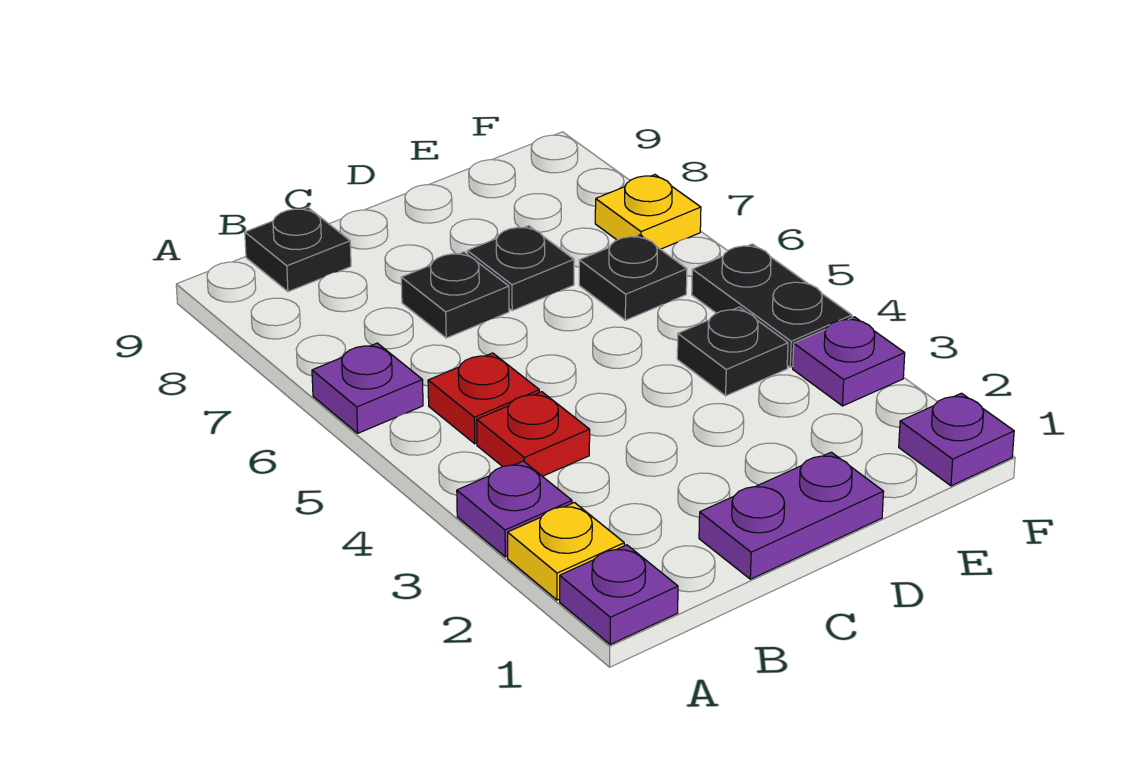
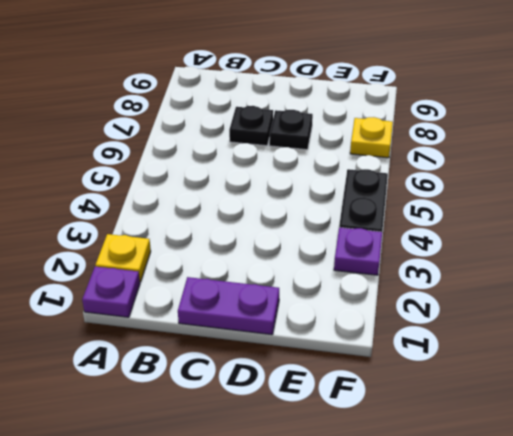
none -> purple 1x1 plate [457,461,572,557]
none -> purple 1x1 plate [312,343,423,433]
none -> red 1x1 plate [477,392,590,476]

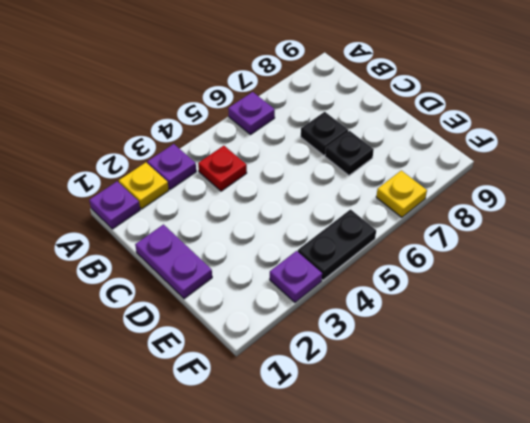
none -> red 1x1 plate [428,353,539,444]
none -> black 1x1 plate [245,207,351,292]
none -> black 1x1 plate [677,307,788,396]

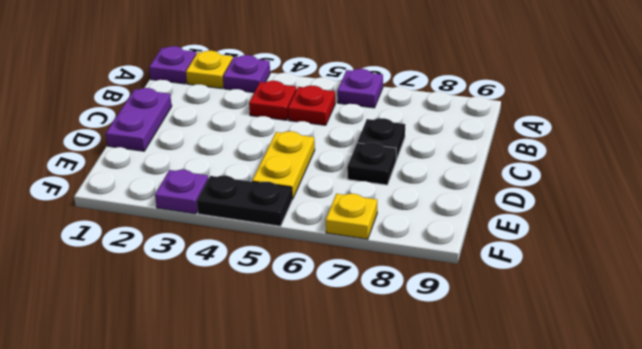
yellow 1x2 plate [252,131,315,199] -> none
none -> black 1x1 plate [245,207,351,292]
none -> black 1x1 plate [677,307,788,396]
none -> black 1x1 plate [579,235,687,320]

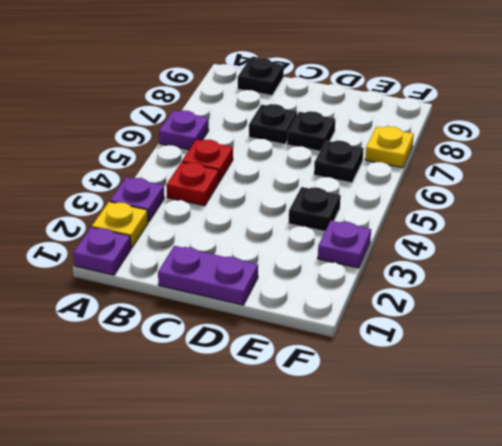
none -> purple 1x1 plate [899,393,1014,486]
none -> black 1x2 plate [692,244,852,367]

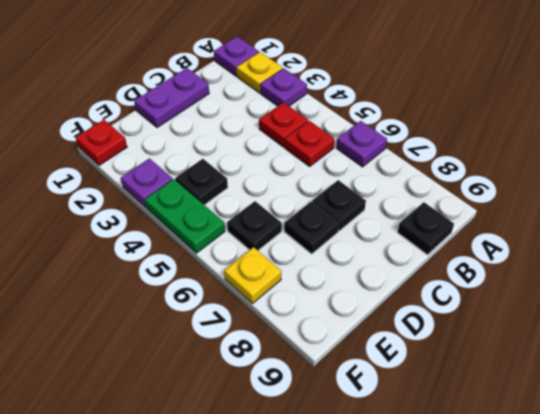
red 1x1 plate [76,120,127,165] -> purple 1x1 plate [899,393,1014,486]
green 1x2 plate [145,179,225,253] -> black 1x2 plate [692,244,852,367]

